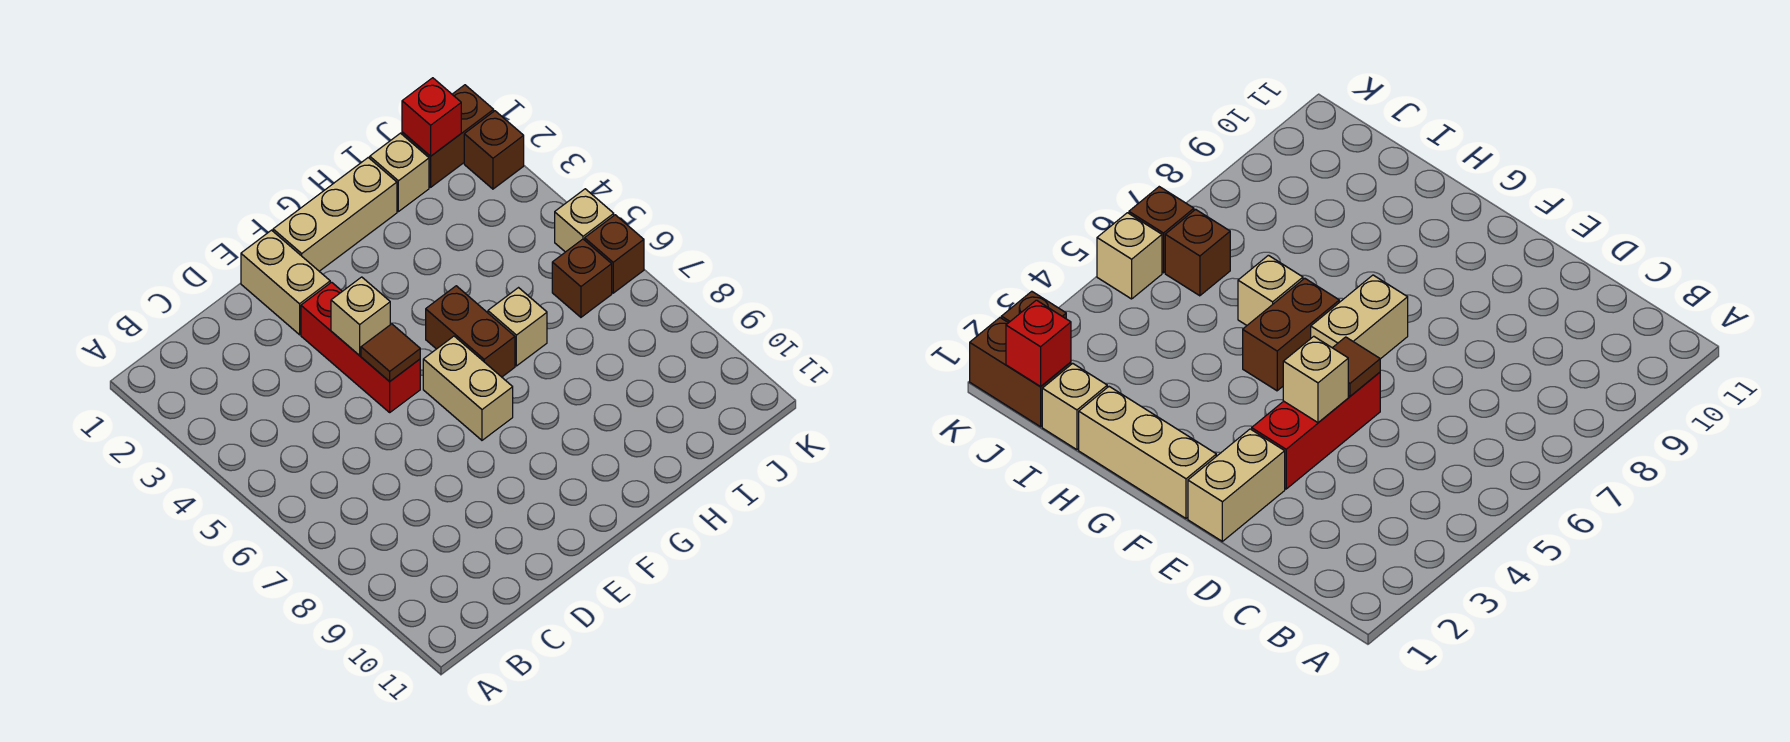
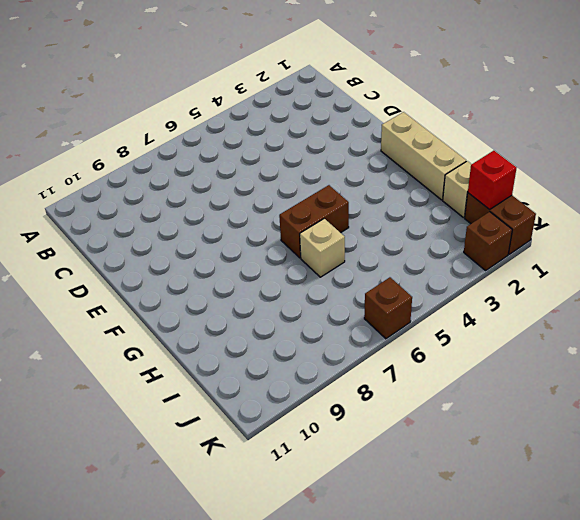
none -> tan 1x2 brick [241,230,330,335]
none -> red 1x3 brick [301,282,420,412]
none -> tan 1x2 brick [423,336,513,440]

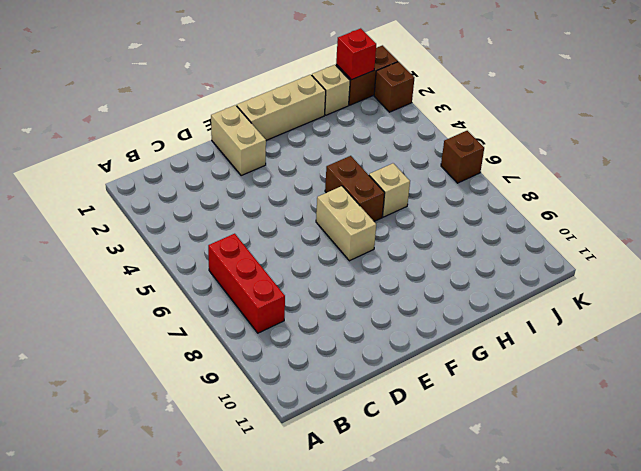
red 1x3 brick [208,234,285,333] -> red 1x3 brick moved to [301,282,420,412]
none -> brown 1x1 brick [552,239,612,317]
none -> tan 1x1 brick [555,189,614,252]
none -> tan 1x1 brick [331,277,390,356]

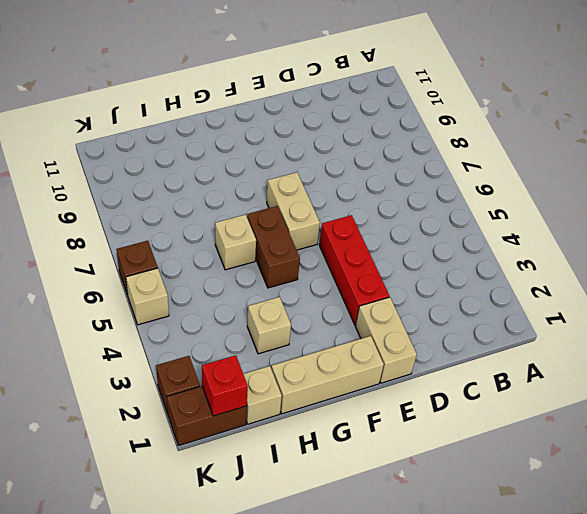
tan 1x1 brick [247,297,291,354] -> tan 1x1 brick moved to [331,277,390,356]
none -> brown 1x1 brick [552,239,612,317]
none -> brown 1x1 tile [361,324,420,382]

